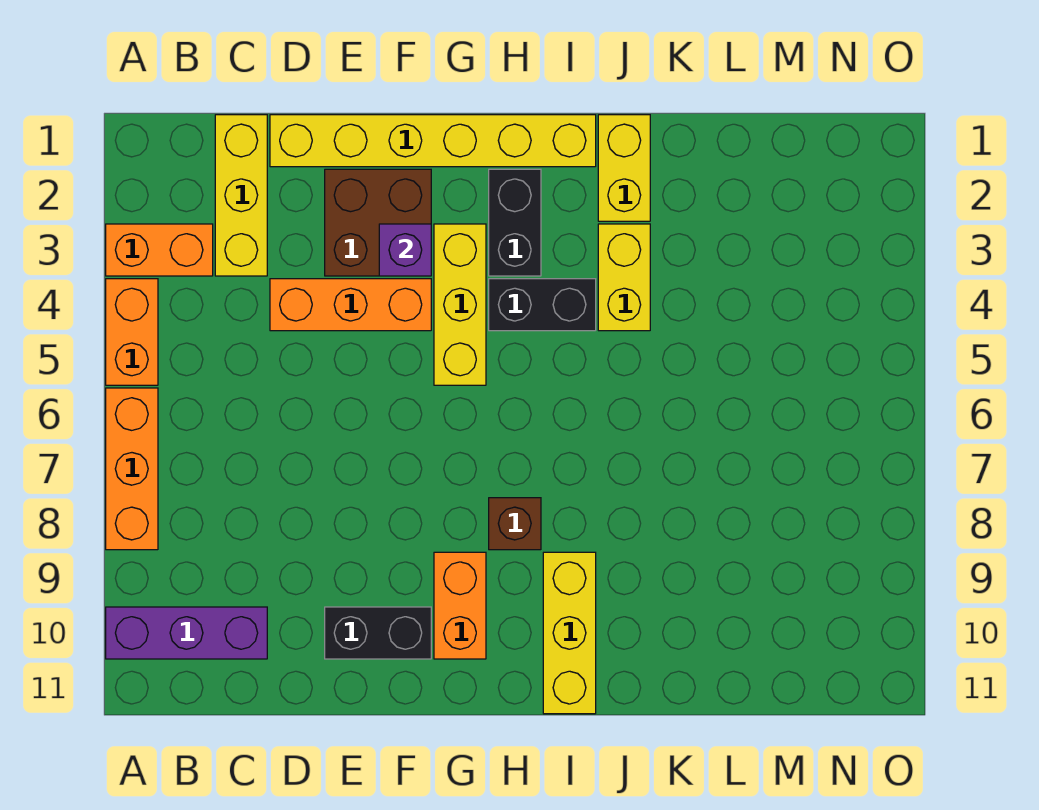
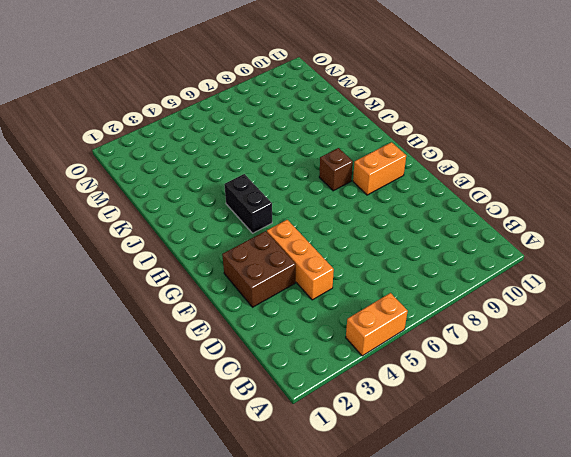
none -> orange 1x2 brick [106,224,213,276]
none -> orange 1x3 brick [106,388,158,550]
none -> purple 1x3 brick [106,607,267,659]

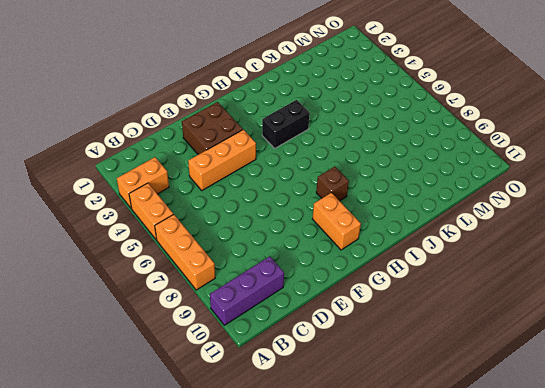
none -> yellow 1x3 brick [215,115,267,276]
none -> yellow 1x6 brick [270,115,596,167]
none -> black 1x2 brick [325,607,431,659]

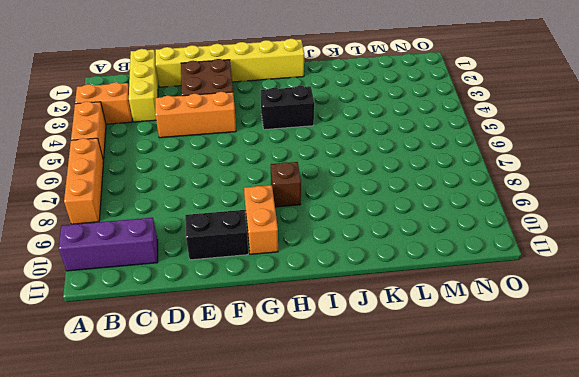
none -> yellow 1x3 brick [434,224,486,385]
none -> black 1x2 brick [489,169,541,276]
none -> yellow 1x3 brick [543,552,596,714]

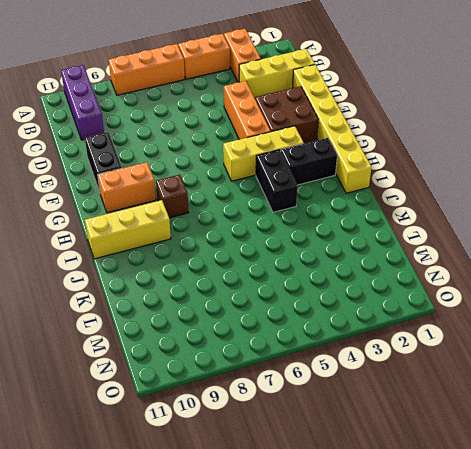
none -> yellow 1x2 brick [598,115,650,221]
none -> yellow 1x2 brick [598,224,650,331]
none -> purple 1x1 brick [379,224,431,276]

